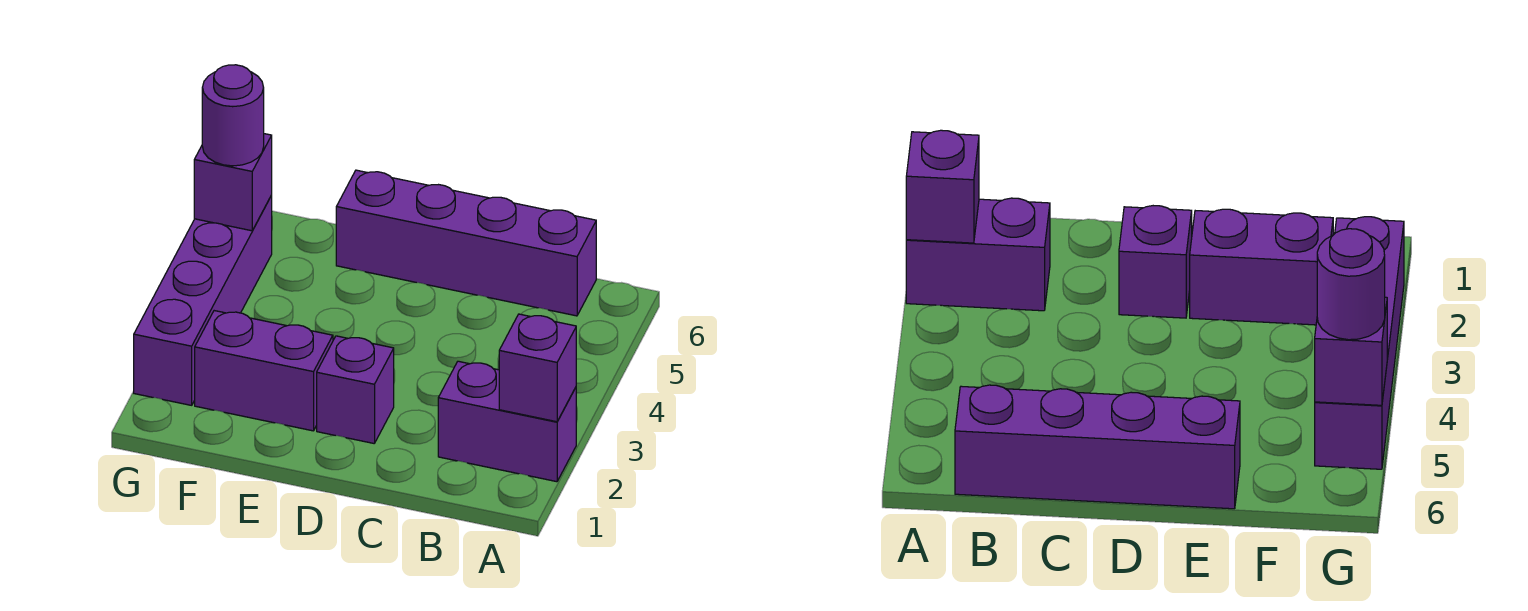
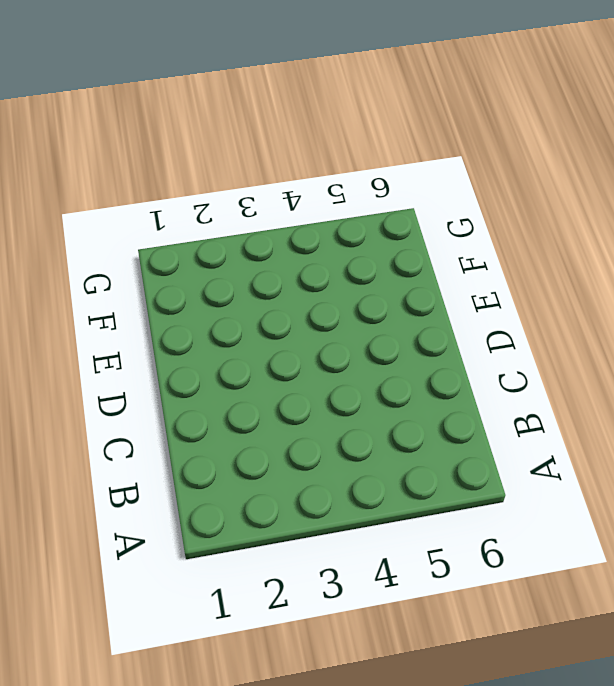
none -> purple 1x2 brick [438,361,576,482]
none -> purple 1x4 brick [336,170,596,316]

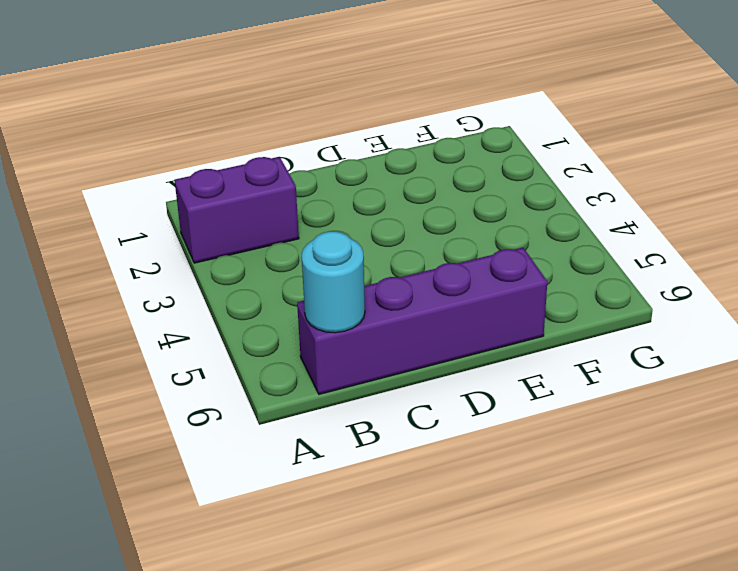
cyan 1x1 round brick [302,231,365,333] -> none
none -> purple 1x1 brick [317,336,394,443]
none -> purple 1x2 brick [195,311,333,431]

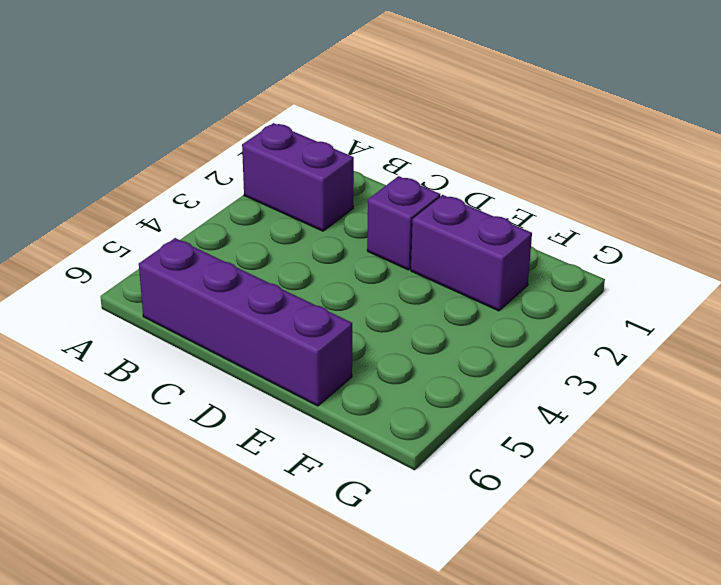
none -> purple 1x4 brick [134,196,272,405]
none -> purple 1x1 brick [499,314,576,422]

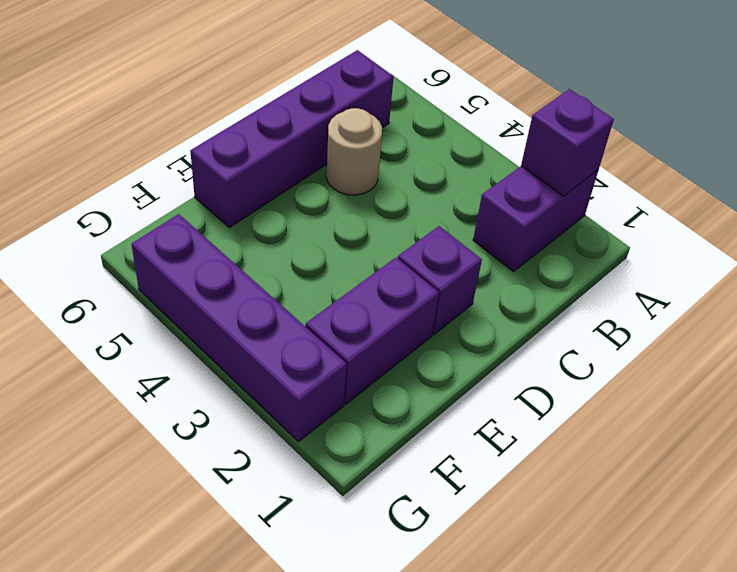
tan 1x1 round brick [326,108,382,195] -> none
none -> purple 1x1 brick [194,134,272,231]
none -> purple 1x1 round brick [202,65,264,166]

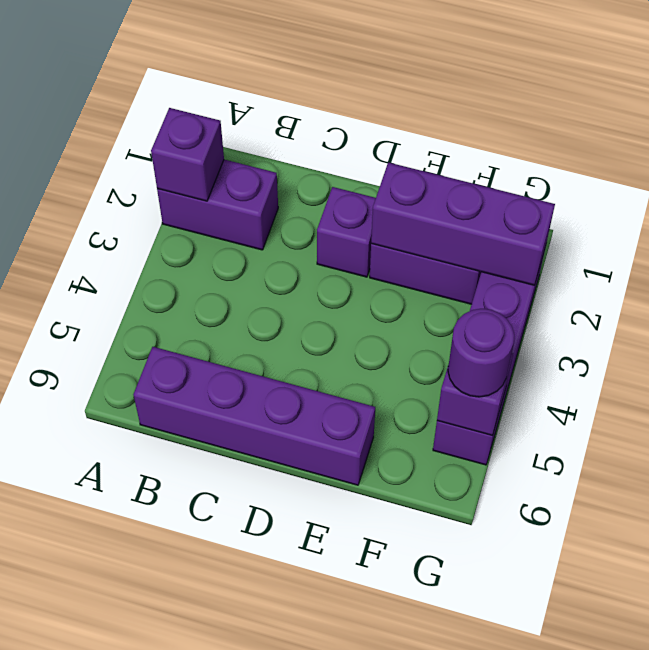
purple 1x3 brick [371,162,555,285] -> none

